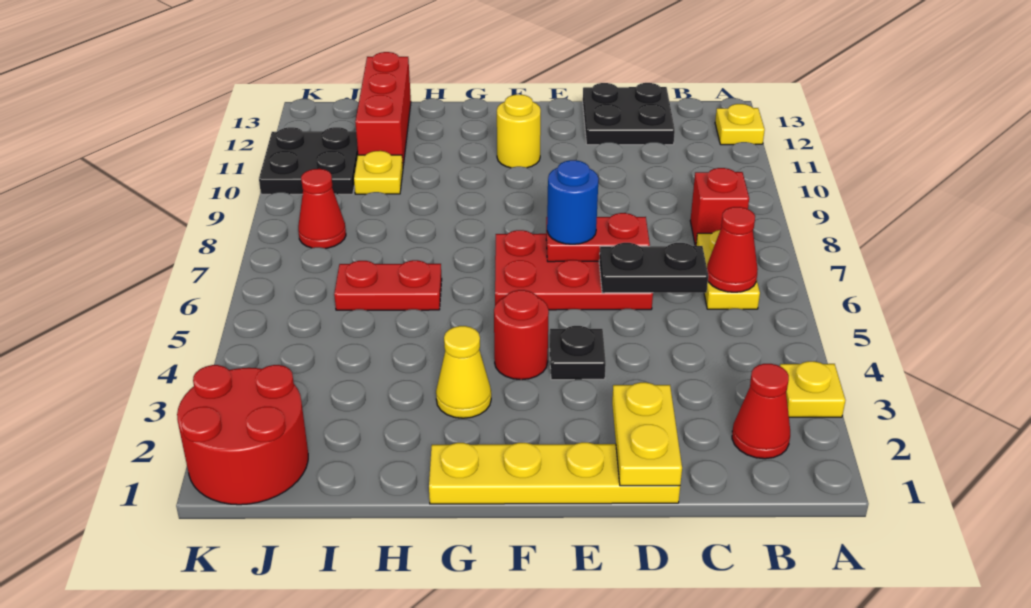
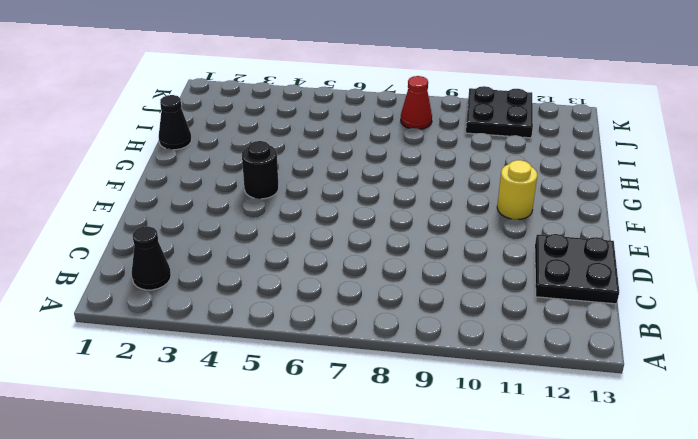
black 1x1 cone [132,226,171,290] -> red 1x1 cone [732,364,790,459]
black 1x1 round brick [242,141,279,199] -> red 1x1 round brick [494,290,549,380]
black 1x1 cone [159,95,192,150] -> none
none -> yellow 1x1 plate [780,361,845,417]
none -> yellow 1x1 plate [715,104,765,145]
none -> yellow 1x2 plate [696,230,760,309]

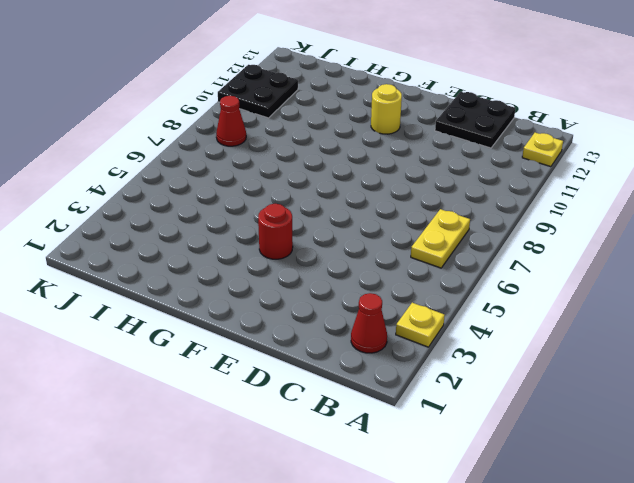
none -> red 1x1 brick [690,168,749,246]
none -> yellow 1x4 plate [429,442,680,504]
none -> red 2x3 plate [495,230,653,310]

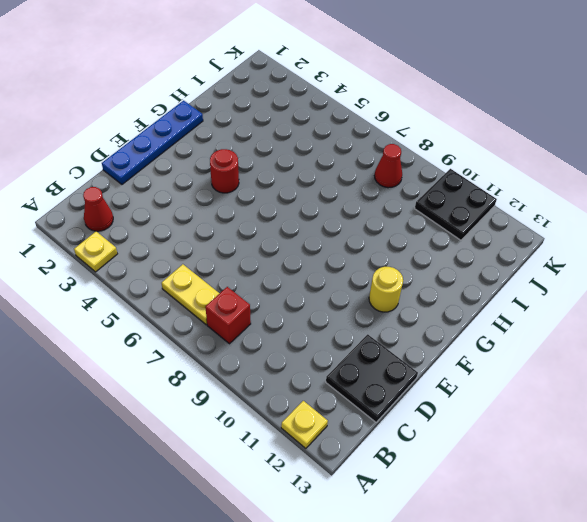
blue 1x4 plate [102,101,203,184] -> yellow 1x4 plate [429,442,680,504]
none -> red 2x3 plate [495,230,653,310]
none -> black 1x1 plate [550,326,606,380]
none -> yellow 1x1 cone [436,326,491,418]

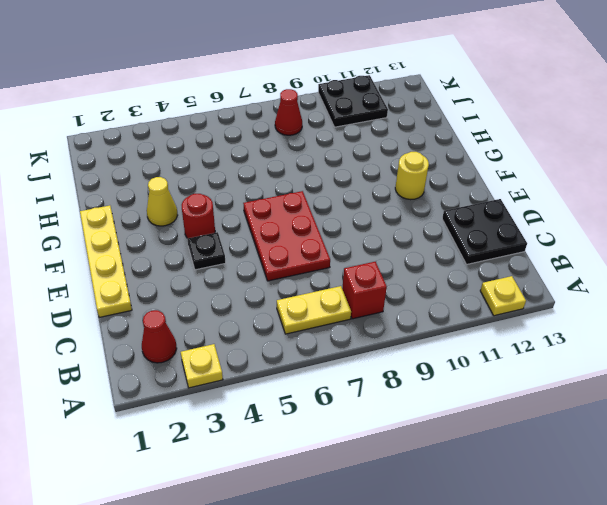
none -> red 1x2 plate [334,260,442,310]
none -> yellow 1x1 plate [354,151,403,194]
none -> red 1x3 brick [355,52,411,165]

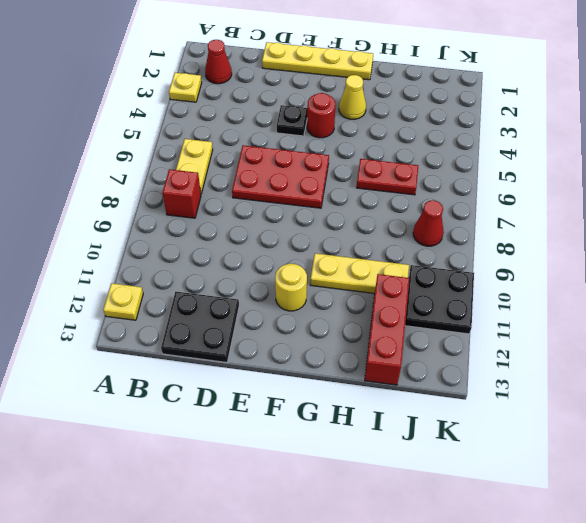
yellow 1x3 plate [310,253,409,294] -> yellow 1x1 plate [354,151,403,194]
none -> red 2x2 round brick [177,365,308,505]
none -> red 1x1 cone [707,207,758,292]
none -> black 1x2 plate [599,243,708,293]

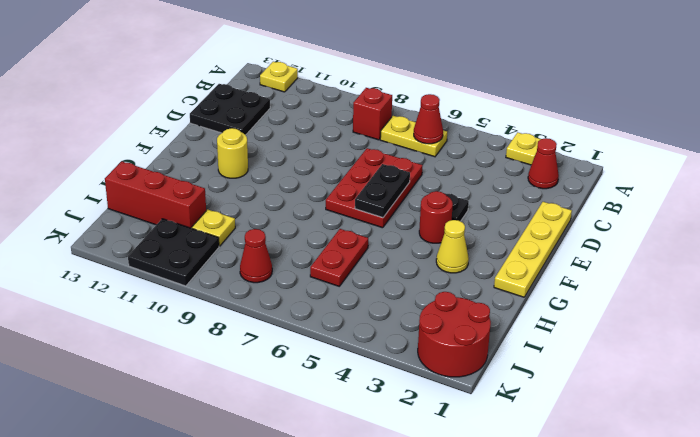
black 1x2 plate [355,164,410,218] -> black 1x2 plate moved to [599,243,708,293]
none -> yellow 1x2 plate [612,382,682,486]
none -> red 1x2 plate [546,213,650,262]
none -> blue 1x1 round brick [547,160,599,244]

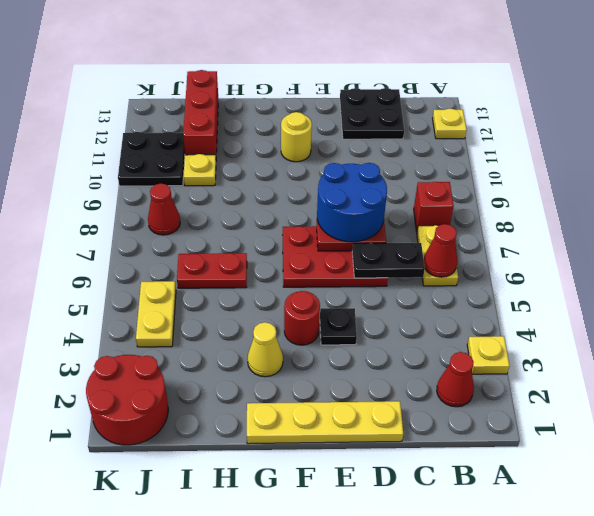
blue 2x2 round brick [317,163,387,242] -> blue 1x1 round brick [547,160,599,244]
yellow 1x2 plate [136,281,176,347] -> yellow 1x2 plate moved to [612,382,682,486]

